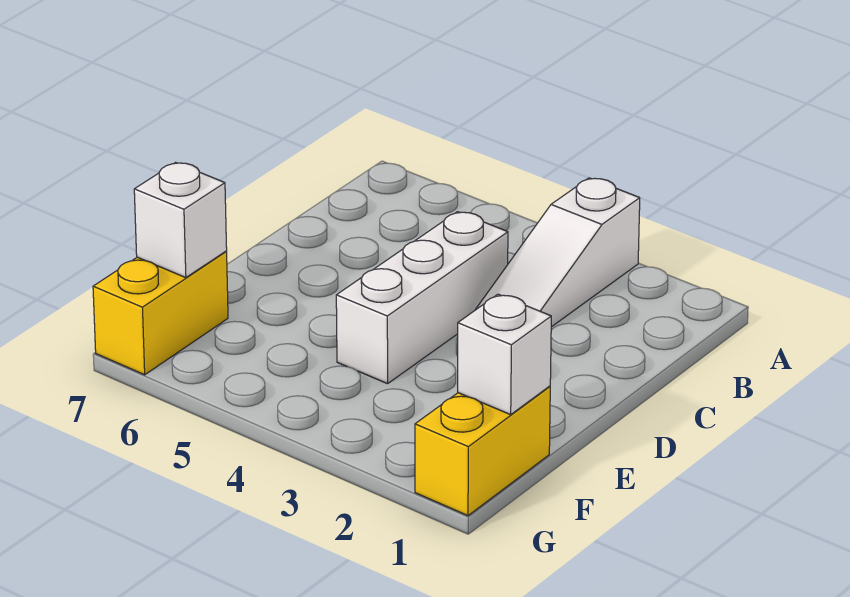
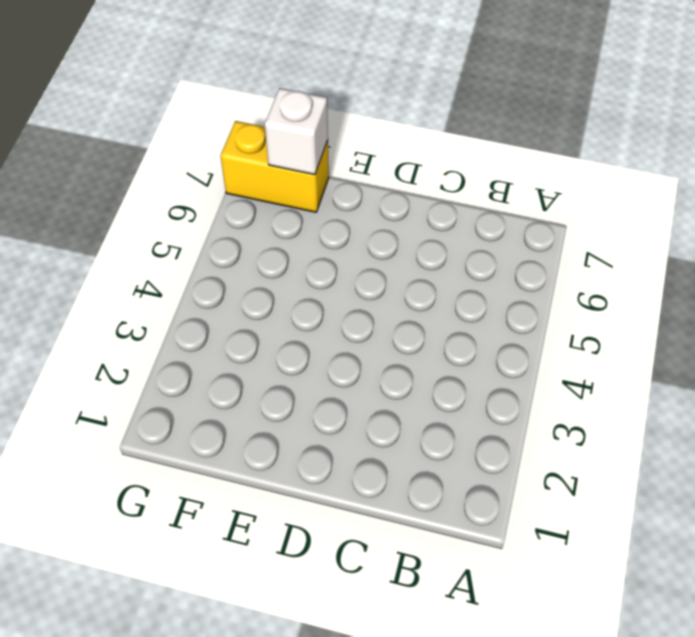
none -> white 1x3 slope [475,178,640,327]
none -> white 1x3 brick [336,212,508,384]

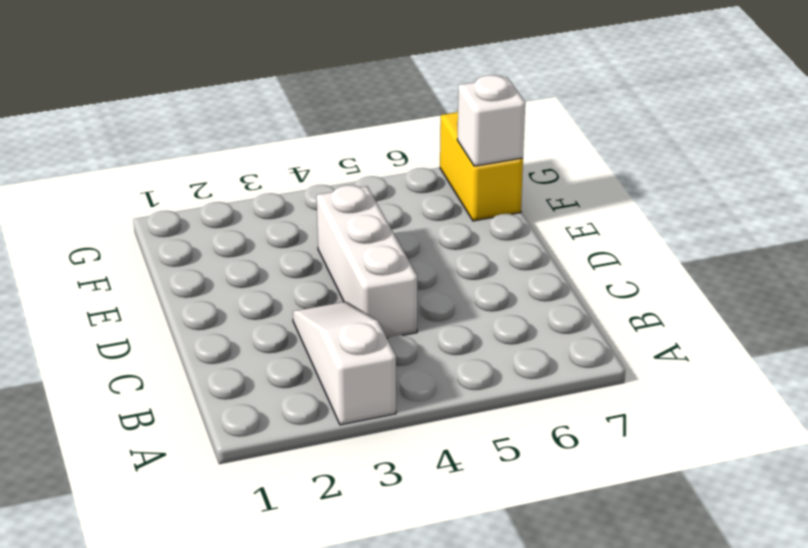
none -> yellow 1x2 brick [415,386,550,516]
none -> white 1x1 brick [458,294,551,415]

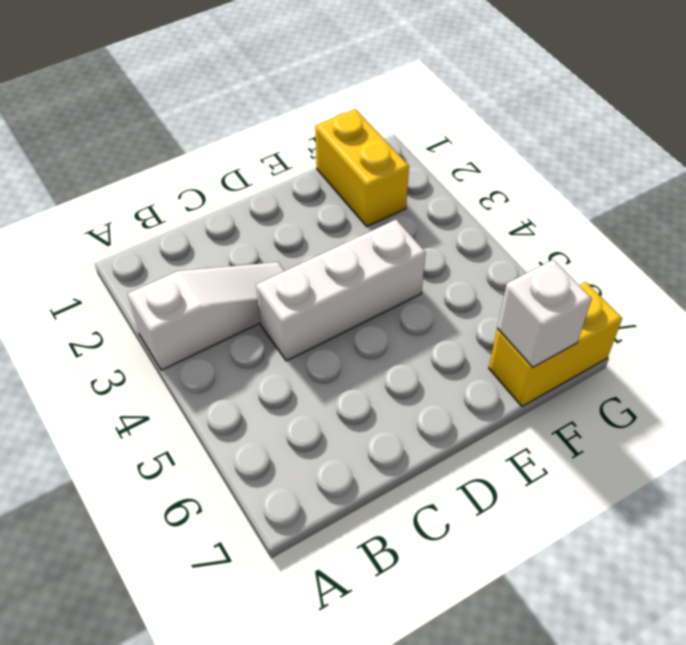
yellow 1x2 brick [315,109,409,226] -> yellow 1x2 brick turned to [415,386,550,516]
none -> white 1x1 brick [458,294,551,415]

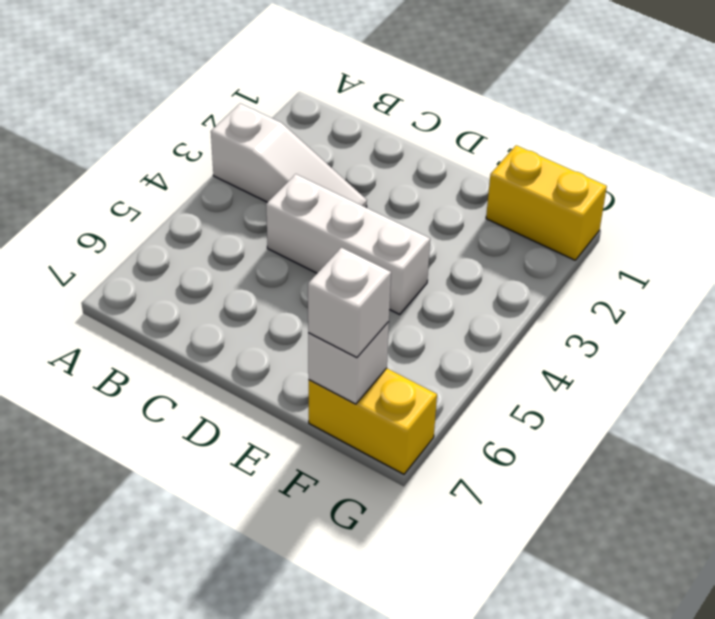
white 1x1 brick [308,248,391,358] -> white 1x1 brick moved to [458,294,551,415]

